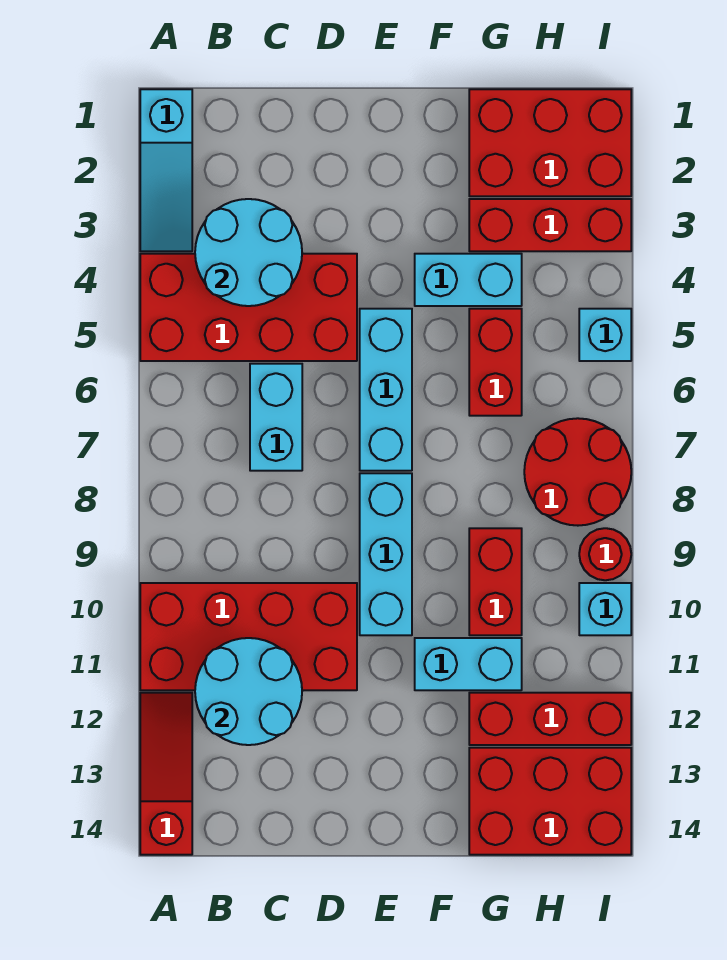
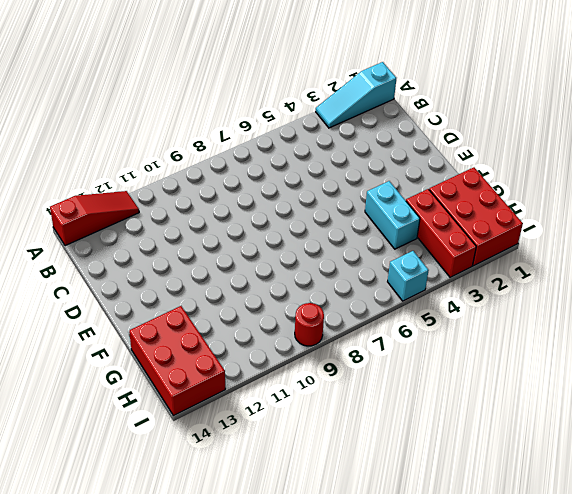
none -> red 2x4 brick [140,254,357,361]
none -> red 2x4 brick [140,583,357,690]
none -> cyan 1x2 brick [250,364,302,471]

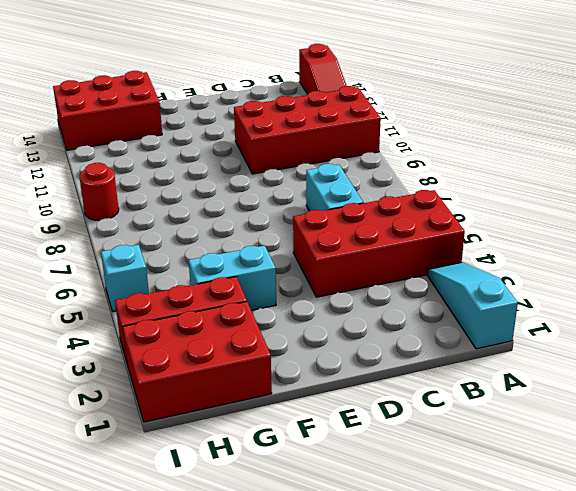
none -> cyan 1x3 brick [360,309,412,471]
none -> cyan 1x3 brick [360,473,412,635]
none -> cyan 1x2 brick [415,638,522,690]

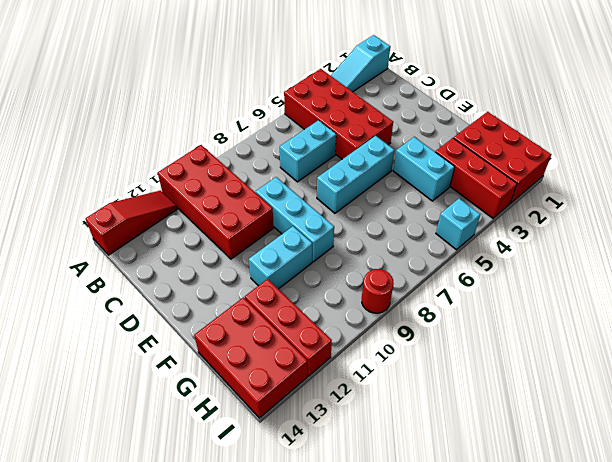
cyan 1x3 brick [256,177,334,262] -> cyan 1x3 brick turned to [360,473,412,635]
cyan 1x2 brick [249,226,312,289] -> cyan 1x2 brick turned to [415,638,522,690]
none -> red 1x2 brick [469,309,522,416]
none -> red 1x2 brick [469,528,522,635]
none -> red 2x2 round brick [524,418,631,526]

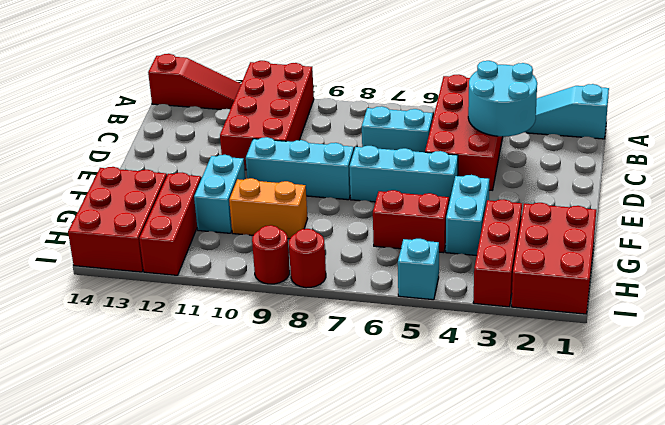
orange 1x2 brick [229,178,307,239] -> red 1x2 brick [469,528,522,635]
red 1x1 round brick [289,229,326,288] -> red 2x2 round brick [524,418,631,526]
none -> cyan 1x1 brick [579,583,631,635]
none -> cyan 2x2 round brick [195,638,302,745]

